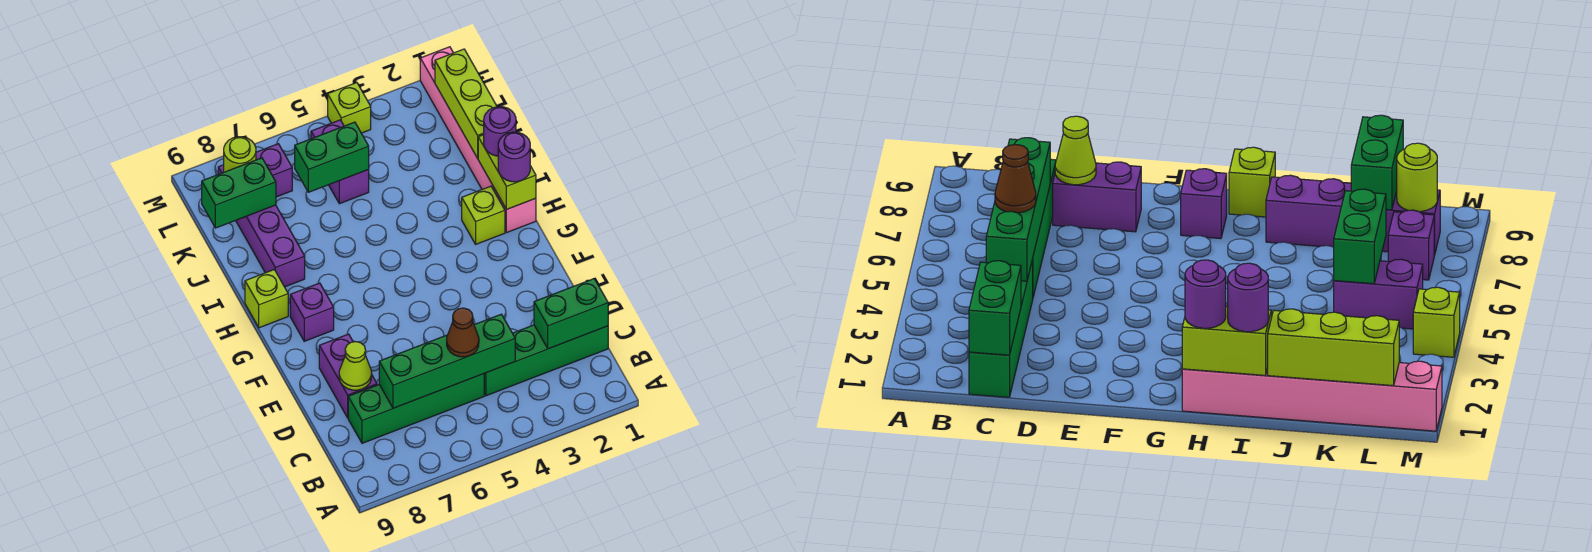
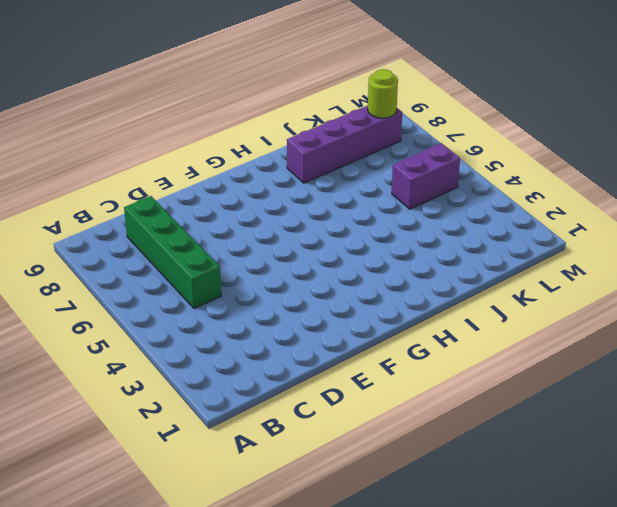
none -> green 1x4 brick [484,325,608,396]
none -> purple 1x2 brick [319,334,377,418]
none -> purple 1x1 brick [290,283,334,341]

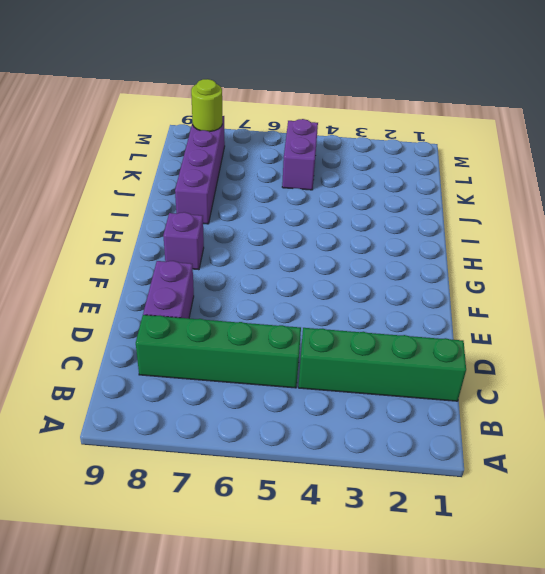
none -> pink 1x6 brick [420,47,536,233]
none -> lime 1x1 brick [462,186,505,244]
none -> lime 1x1 brick [245,270,288,328]

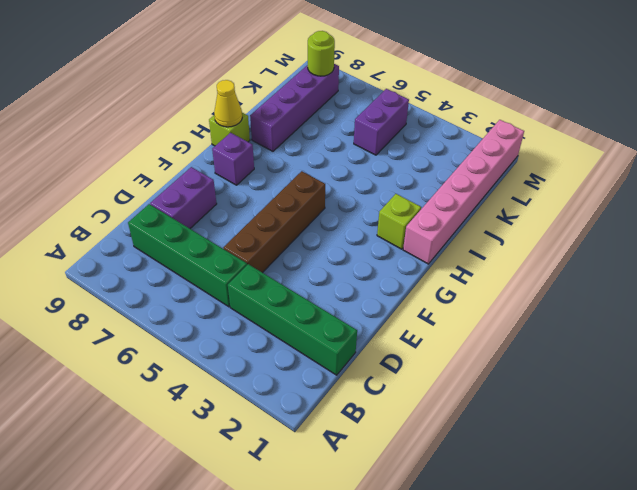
brown 1x4 brick [223,171,325,273] -> none
yellow 1x1 cone [214,80,242,127] -> none
none -> purple 1x1 brick [256,144,292,197]
none -> lime 1x1 brick [328,83,371,133]
none -> green 1x2 brick [534,279,608,349]

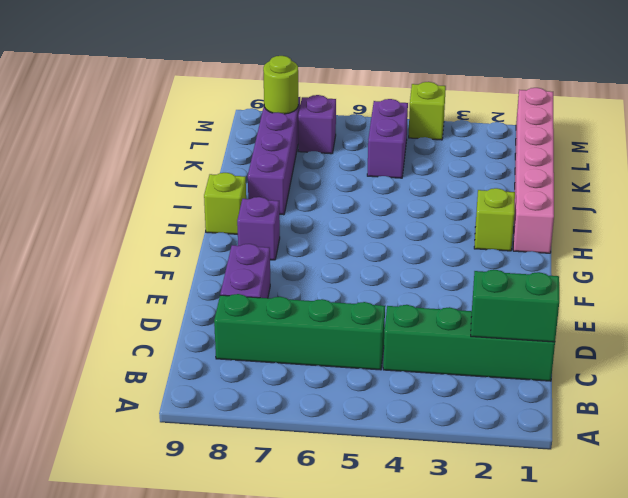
none -> green 1x4 brick [379,314,515,408]
none -> lime 1x1 cone [339,342,372,390]
none -> lime 1x2 brick [478,135,536,210]

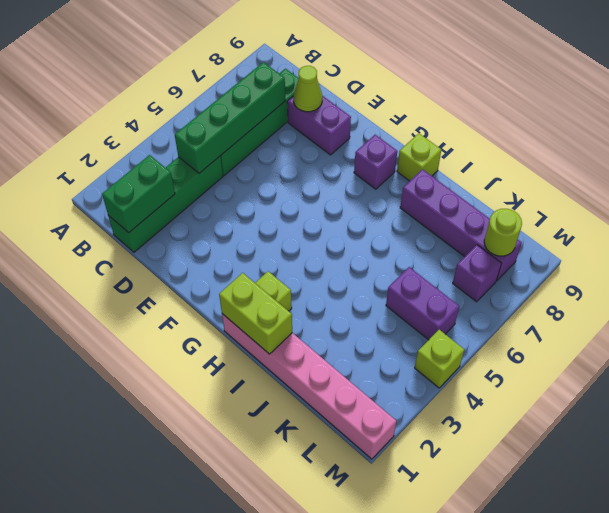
none -> lime 1x3 brick [435,49,497,158]
none -> green 1x2 brick [295,122,369,192]
none -> green 1x2 brick [202,158,276,228]

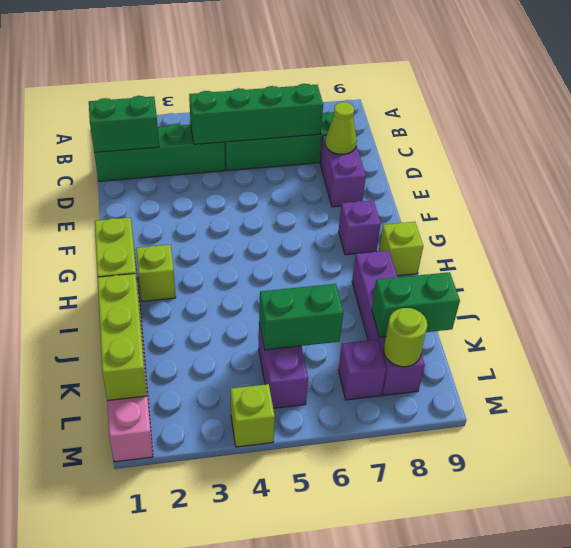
none -> brown 1x1 cone [447,308,479,357]
none -> purple 1x1 round brick [498,132,530,182]
none -> purple 1x1 round brick [484,107,516,156]

